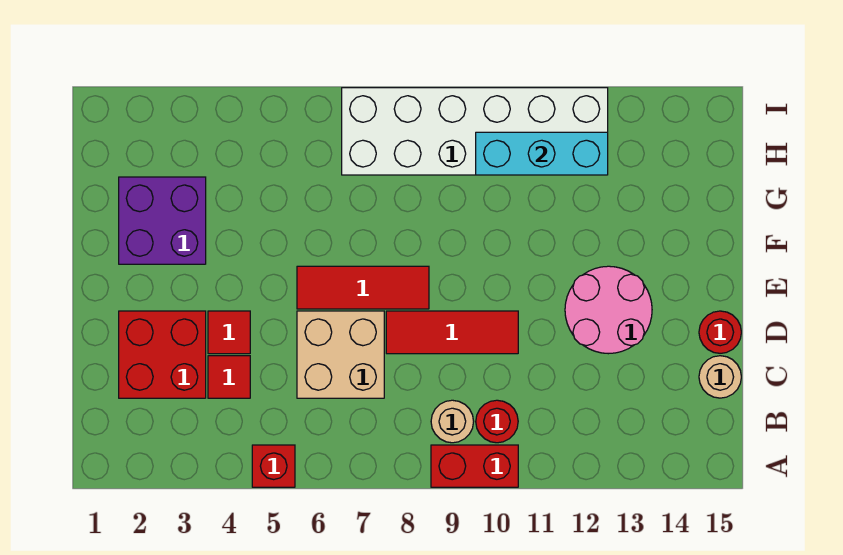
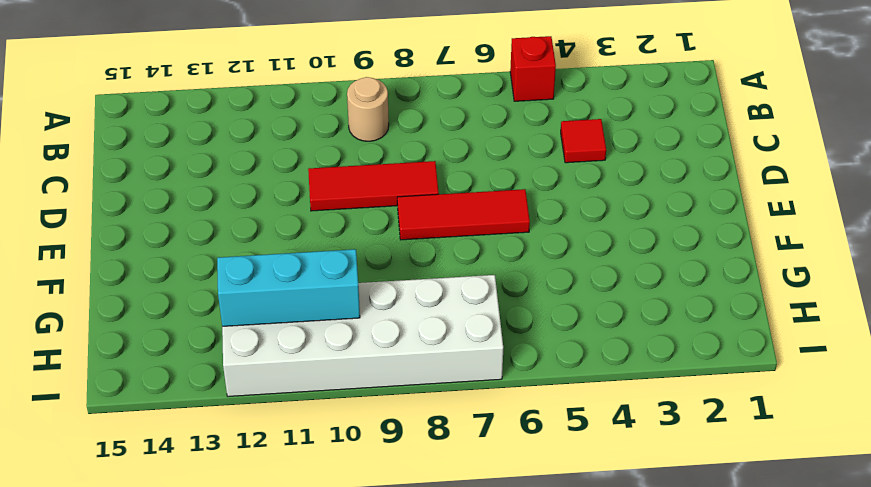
none -> red 1x2 brick [431,445,518,487]
none -> red 1x1 round brick [476,400,518,443]
none -> red 2x2 brick [119,311,206,398]

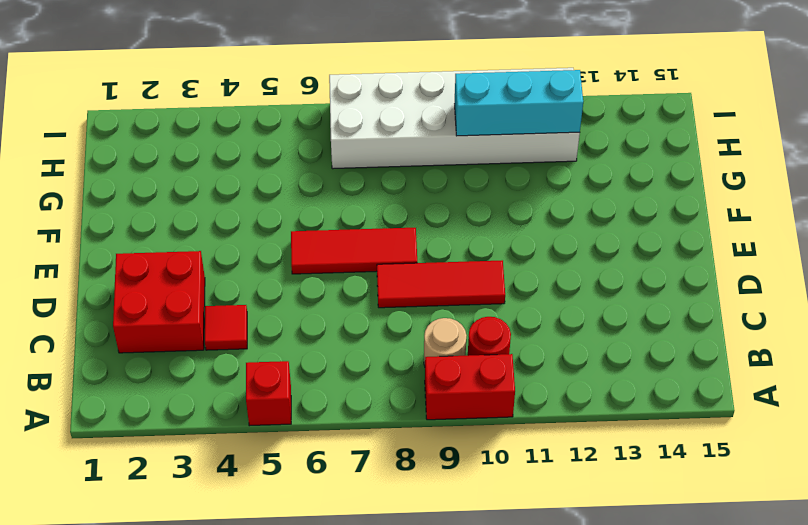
none -> tan 2x2 brick [297,311,384,398]
none -> tan 1x1 round brick [699,356,741,398]
none -> red 1x1 tile [208,311,250,354]

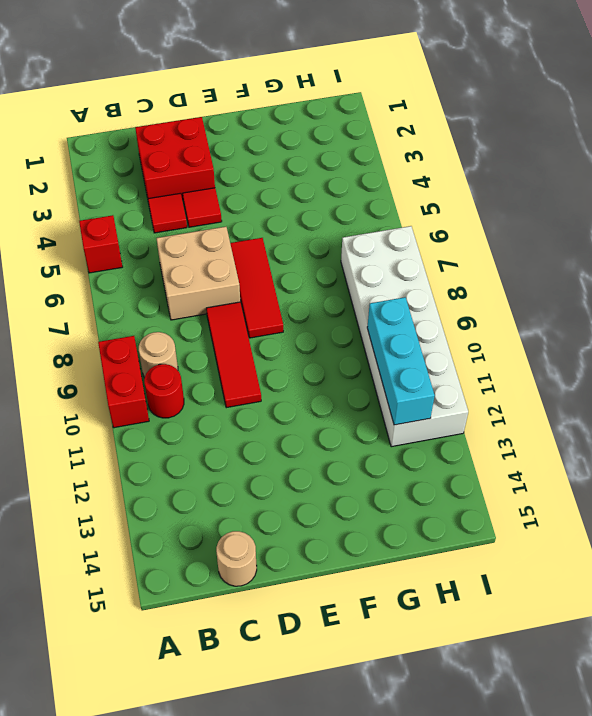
none -> pink 2x2 round brick [565,266,652,354]
none -> red 1x1 round brick [699,311,741,353]
none -> purple 2x2 brick [119,177,206,264]

